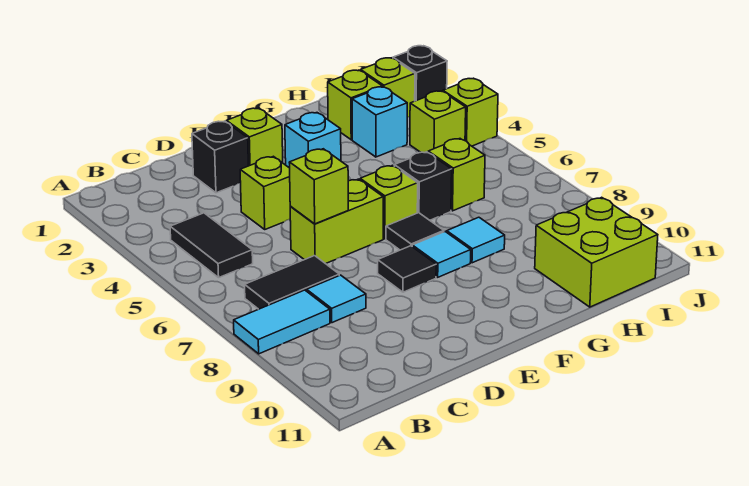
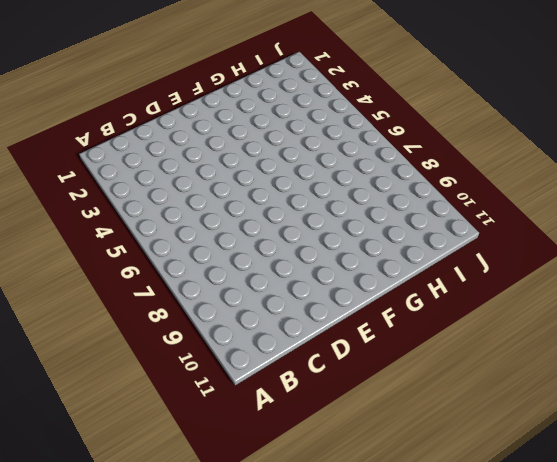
none -> cyan 1x2 tile [234,290,330,354]
none -> black 1x2 tile [170,213,253,278]
none -> black 1x2 tile [245,256,339,309]

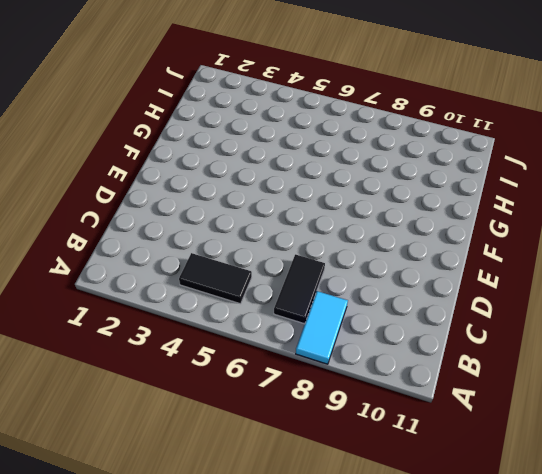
none -> cyan 1x1 tile [307,275,366,323]
none -> black 1x1 brick [192,121,248,193]
none -> lime 1x1 brick [240,156,291,229]

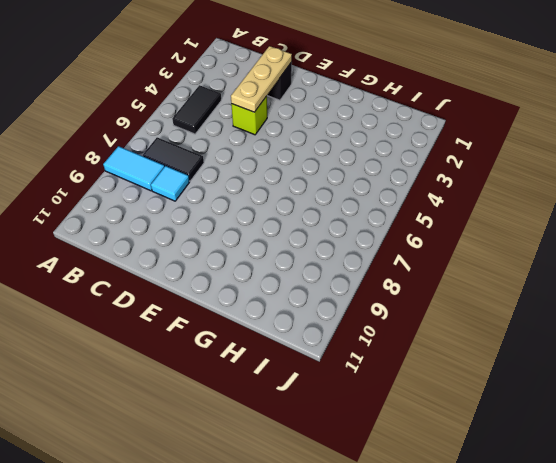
tan 1x3 plate [231,46,292,112] -> none
none -> lime 1x2 brick [290,179,383,264]
none -> lime 1x1 brick [227,108,283,166]
none -> black 1x1 tile [378,246,436,292]

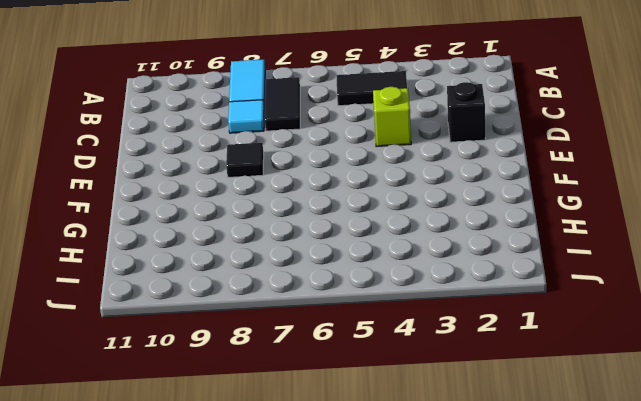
none -> lime 1x2 brick [290,179,383,264]
none -> lime 1x1 brick [227,108,283,166]
none -> cyan 1x1 brick [285,113,341,168]

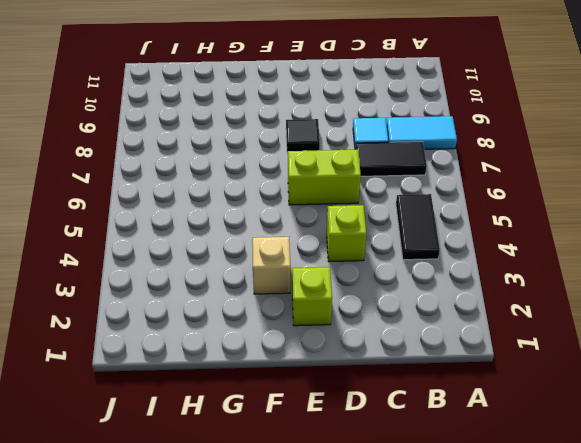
tan 1x1 brick [252,237,290,294] -> cyan 1x1 brick [285,113,341,168]
none -> black 1x1 brick [192,121,248,193]
none -> lime 1x1 brick [360,165,418,239]
none -> black 1x1 tile [386,213,444,250]

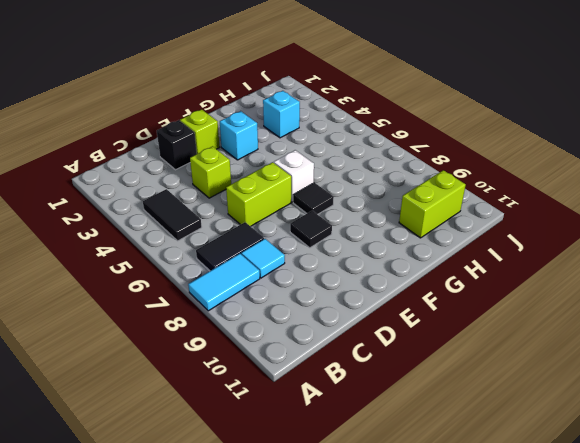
white 1x1 brick [274,150,314,202] -> lime 1x1 brick [360,165,418,239]
lime 1x2 brick [399,170,466,238] -> lime 2x2 brick [535,197,658,307]
none -> cyan 1x1 tile [412,232,471,277]
none -> black 1x1 brick [394,152,452,220]
none -> cyan 1x1 tile [447,217,505,263]

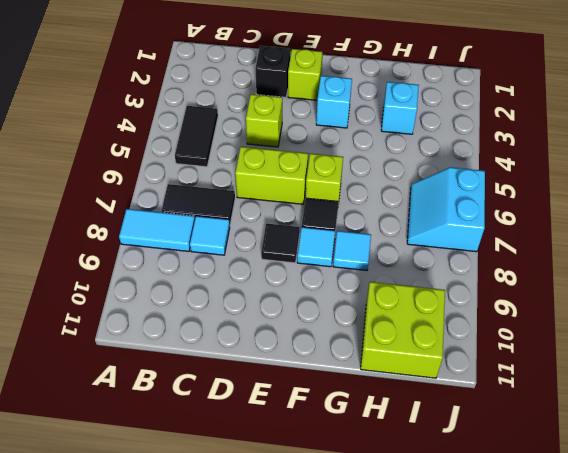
cyan 2x2 slope [407,167,485,252] -> none
none -> black 1x1 brick [394,152,452,220]
none -> lime 1x1 brick [328,70,382,140]
none -> lime 1x1 brick [428,139,485,211]

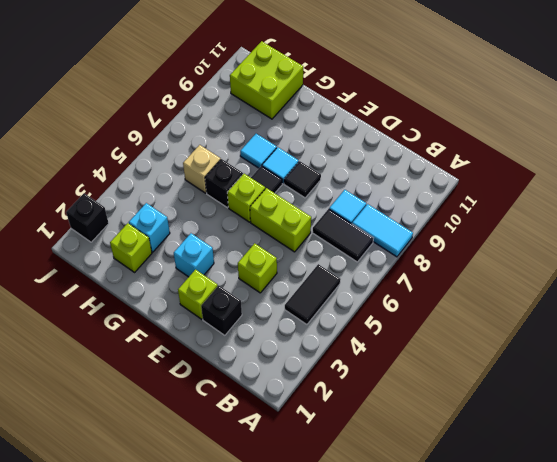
tan 1x1 brick [183,145,221,193] -> lime 1x1 brick [428,139,485,211]
none -> lime 1x1 brick [361,58,415,117]
none -> lime 1x1 brick [410,91,466,153]
none -> lime 1x1 brick [443,78,498,146]

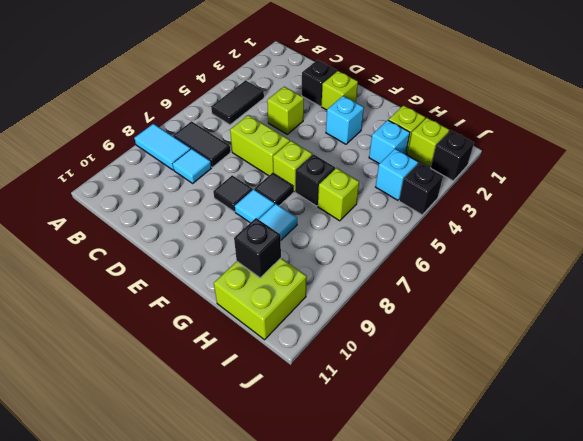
black 1x1 brick [234,218,281,278] -> none
cyan 1x1 brick [376,149,418,200] -> lime 1x1 brick [410,91,466,153]
black 1x1 brick [399,162,443,215] -> lime 1x1 brick [443,78,498,146]
none -> lime 1x1 brick [289,149,348,224]

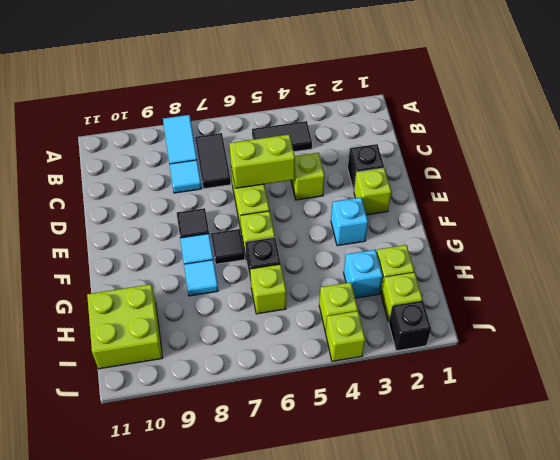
lime 1x2 brick [229,135,295,188] -> lime 1x1 brick [289,149,348,224]

